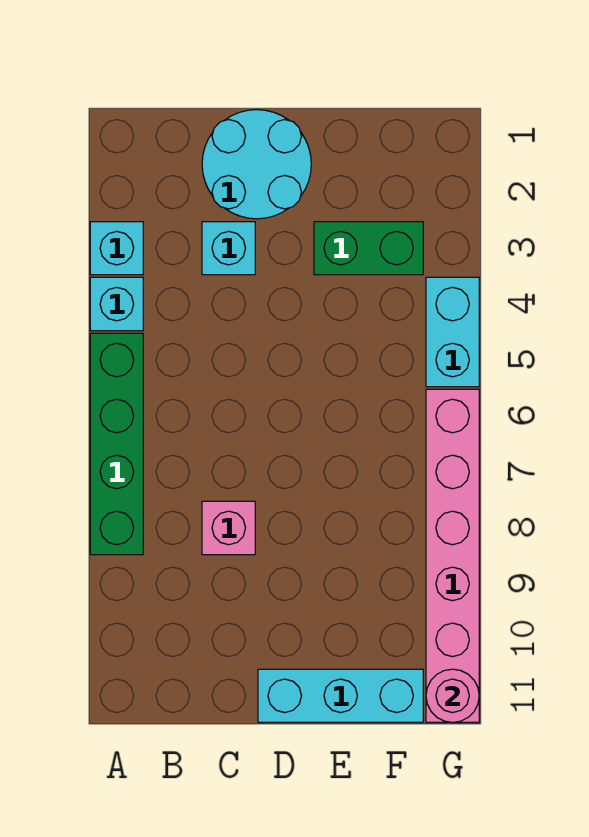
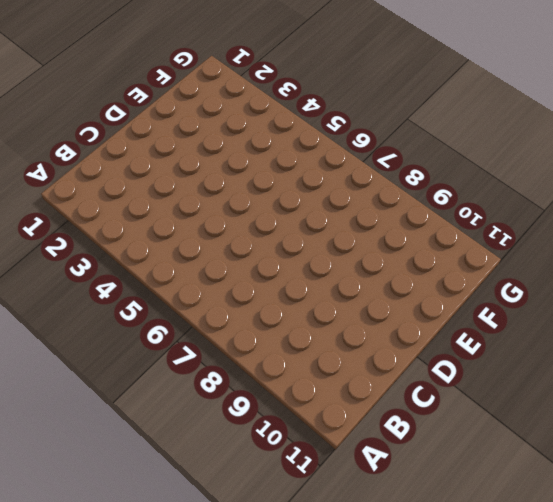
none -> cyan 1x1 brick [90,222,143,275]
none -> cyan 1x1 brick [90,277,143,331]

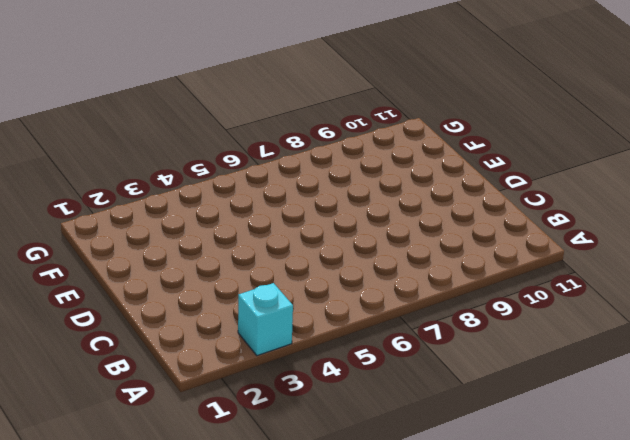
none -> cyan 1x1 brick [90,277,143,331]
none -> green 1x4 brick [90,333,143,555]

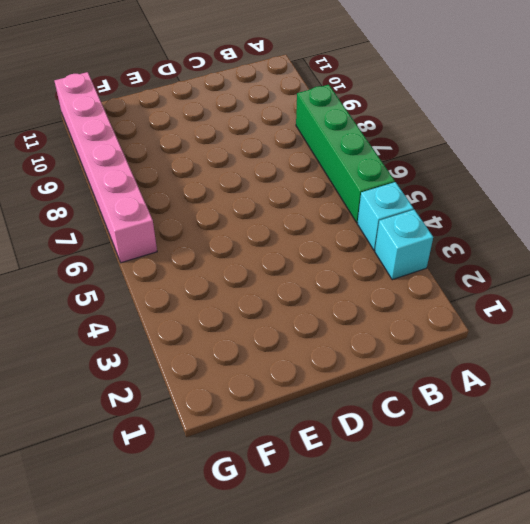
none -> cyan 2x2 round brick [202,110,311,219]
none -> cyan 1x1 brick [202,222,255,275]

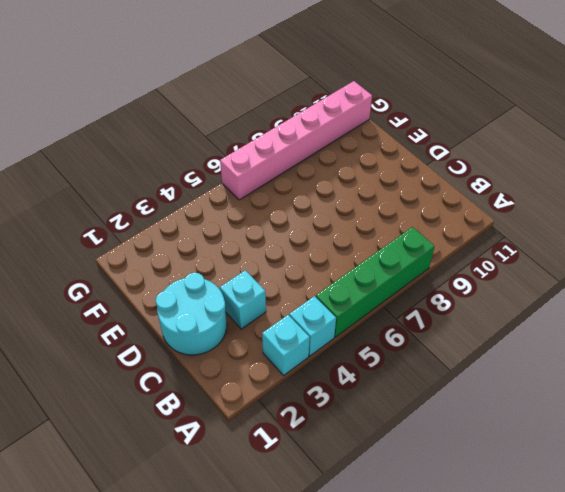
none -> pink 1x1 brick [202,501,255,555]
none -> cyan 1x3 brick [258,669,423,722]

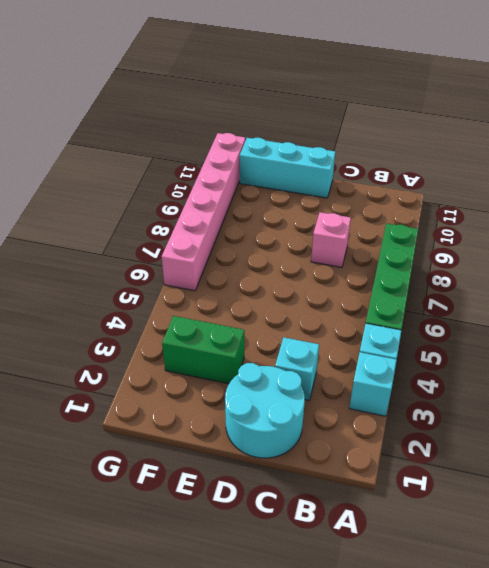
none -> cyan 1x2 brick [426,277,479,387]
none -> pink 1x1 round brick [426,669,479,722]

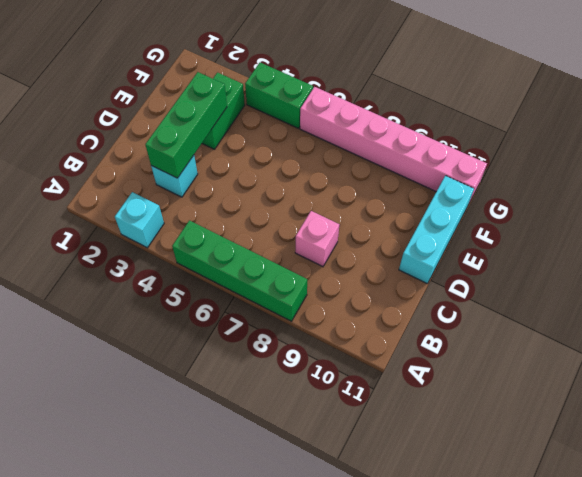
green 1x3 brick [145,72,227,178] -> none
green 1x2 brick [245,63,313,128] -> cyan 1x2 brick [426,277,479,387]
none -> cyan 1x1 brick [90,277,143,331]
none -> cyan 2x2 round brick [202,110,311,219]

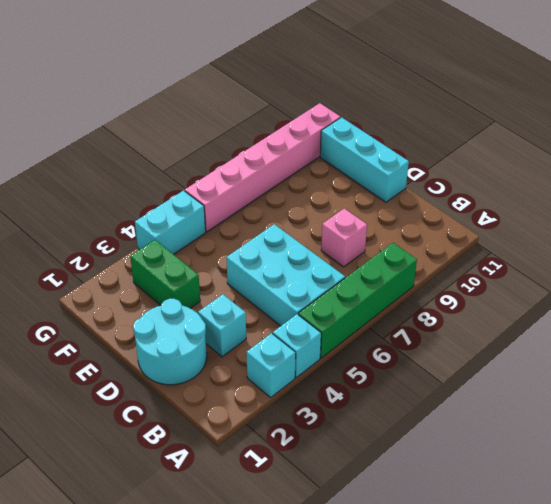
cyan 2x3 brick [226,224,345,326] -> none
none -> pink 1x1 round brick [426,669,479,722]

